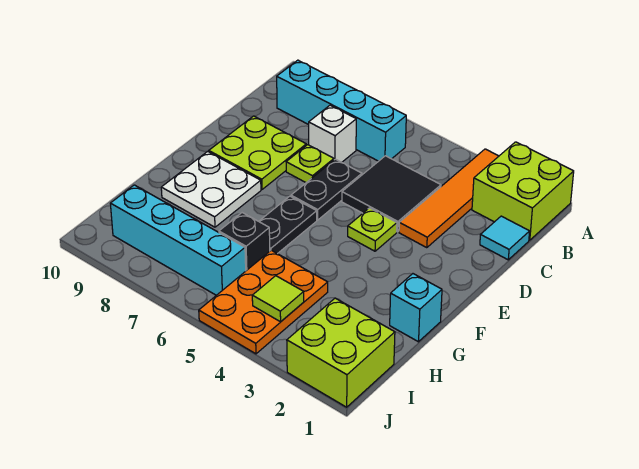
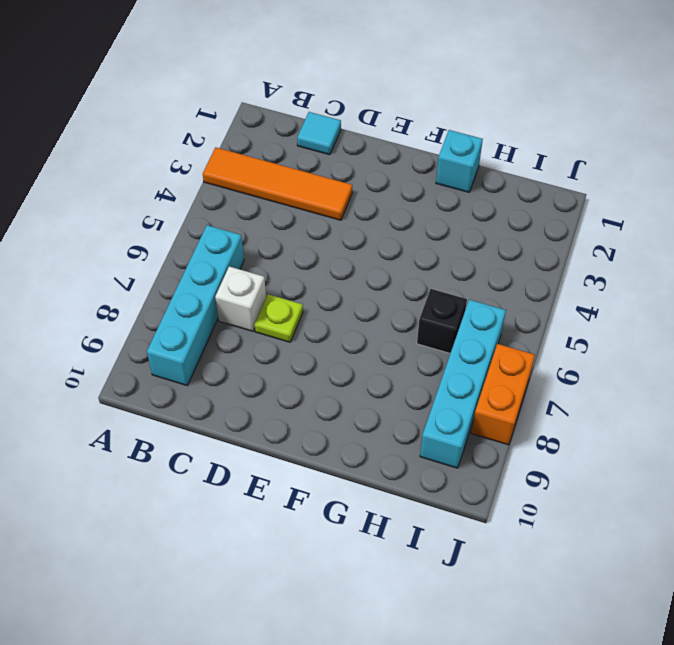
orange 1x2 brick [471,344,535,445] -> none
none -> lime 2x2 brick [472,142,574,240]
none -> black 2x2 tile [342,156,441,232]
none -> black 1x2 plate [291,159,362,220]

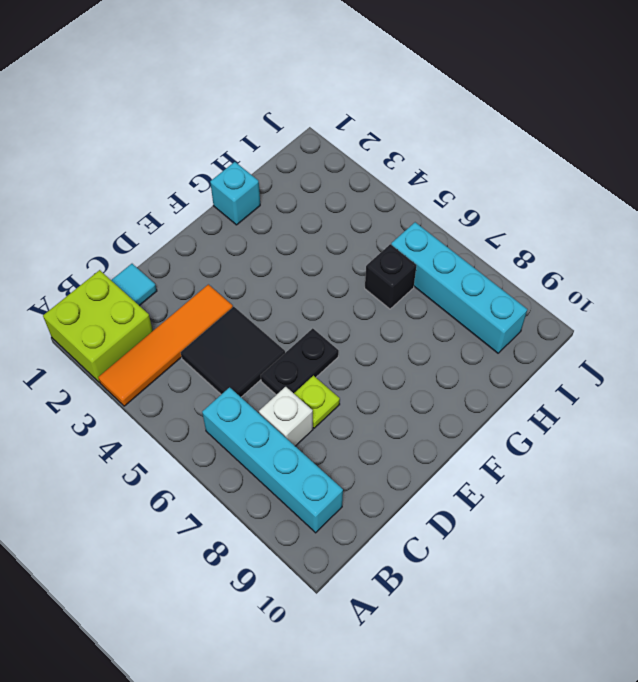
none -> lime 2x2 plate [208,116,306,189]
none -> lime 1x1 plate [348,208,397,251]
none -> black 1x2 plate [259,196,317,254]

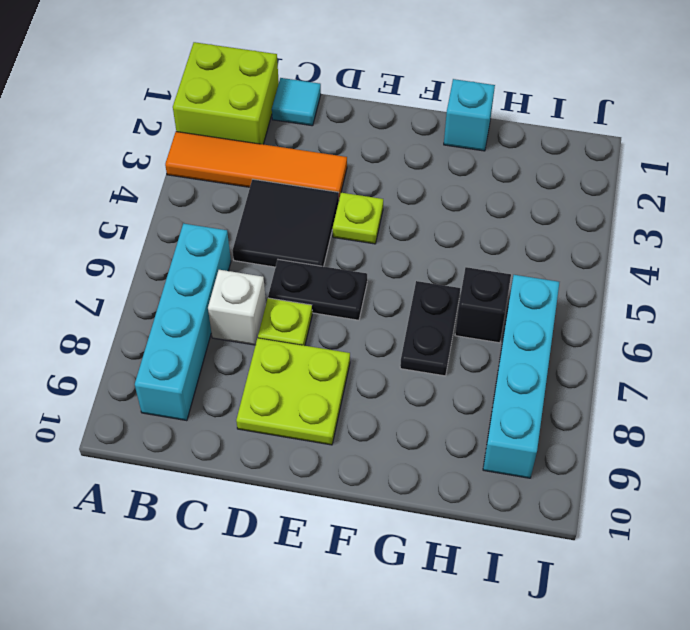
black 1x2 plate [400,281,460,376] -> black 1x2 plate turned to [259,196,317,254]
none -> white 2x2 plate [161,151,261,227]
none -> orange 2x3 plate [199,250,328,354]
none -> lime 2x2 brick [287,298,395,407]

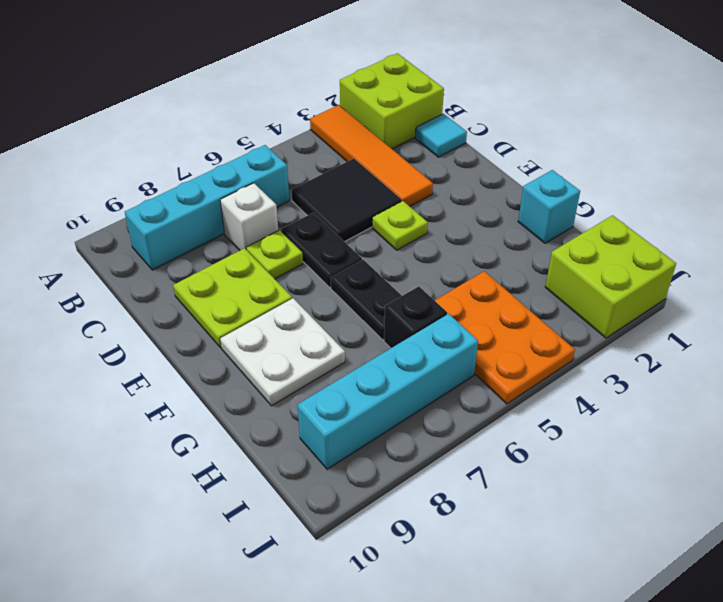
none -> lime 1x1 tile [252,276,304,322]

